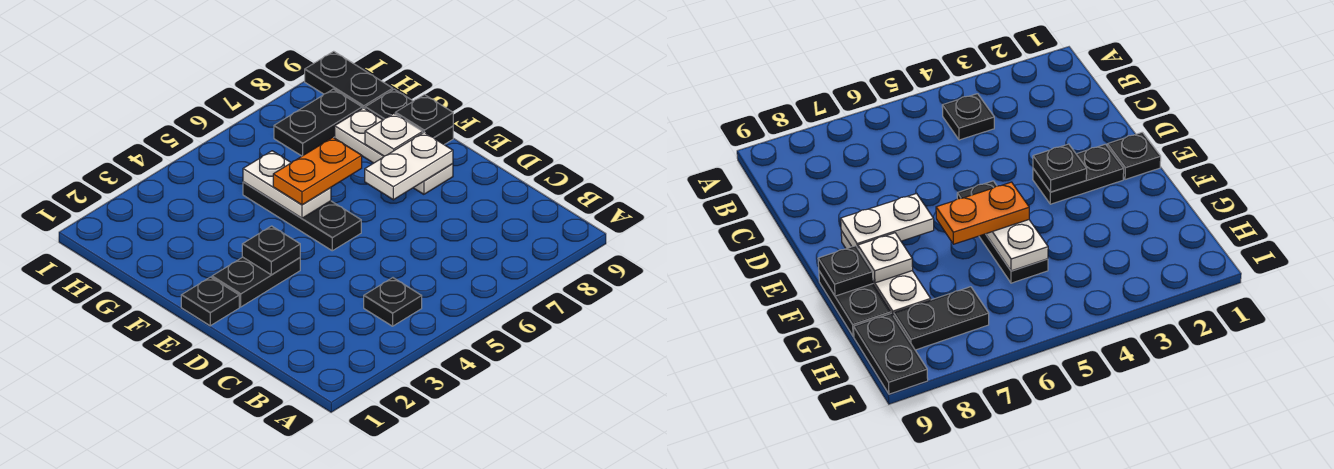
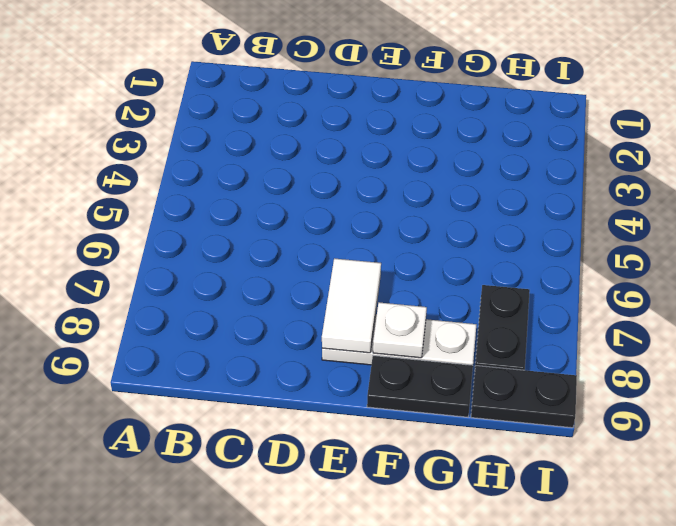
white 1x2 tile [322,258,381,353] -> white 1x2 plate [365,132,453,200]
none -> black 1x1 plate [364,278,422,326]
none -> black 1x1 plate [181,277,239,326]
none -> black 1x2 plate [212,257,300,307]

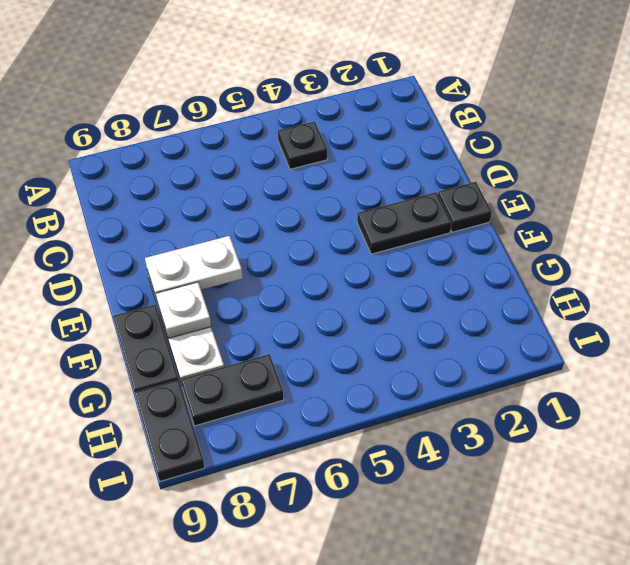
none -> black 1x3 plate [243,182,361,251]
none -> black 1x1 plate [242,226,300,275]
none -> white 1x2 plate [243,151,331,218]

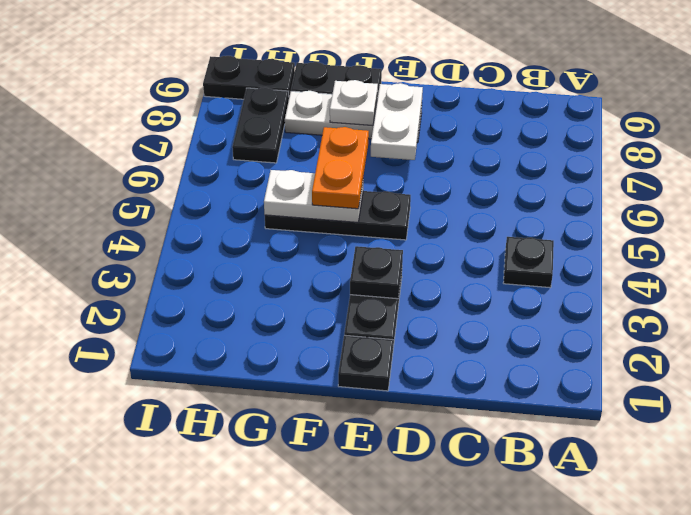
none -> black 1x1 plate [395,95,453,138]

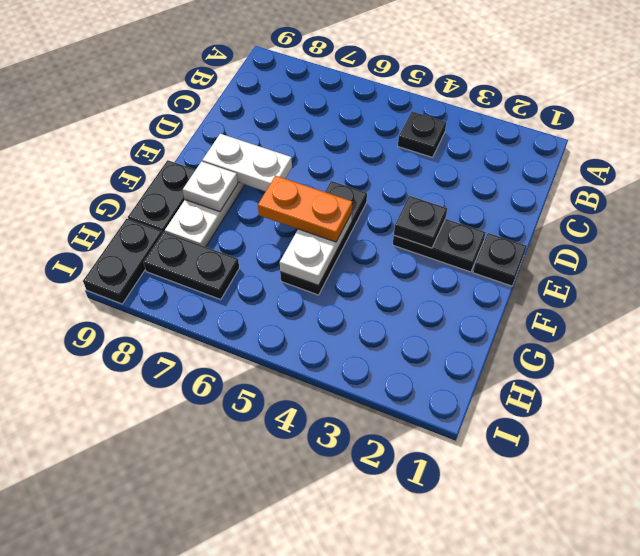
none -> black 1x1 plate [395,95,453,138]

